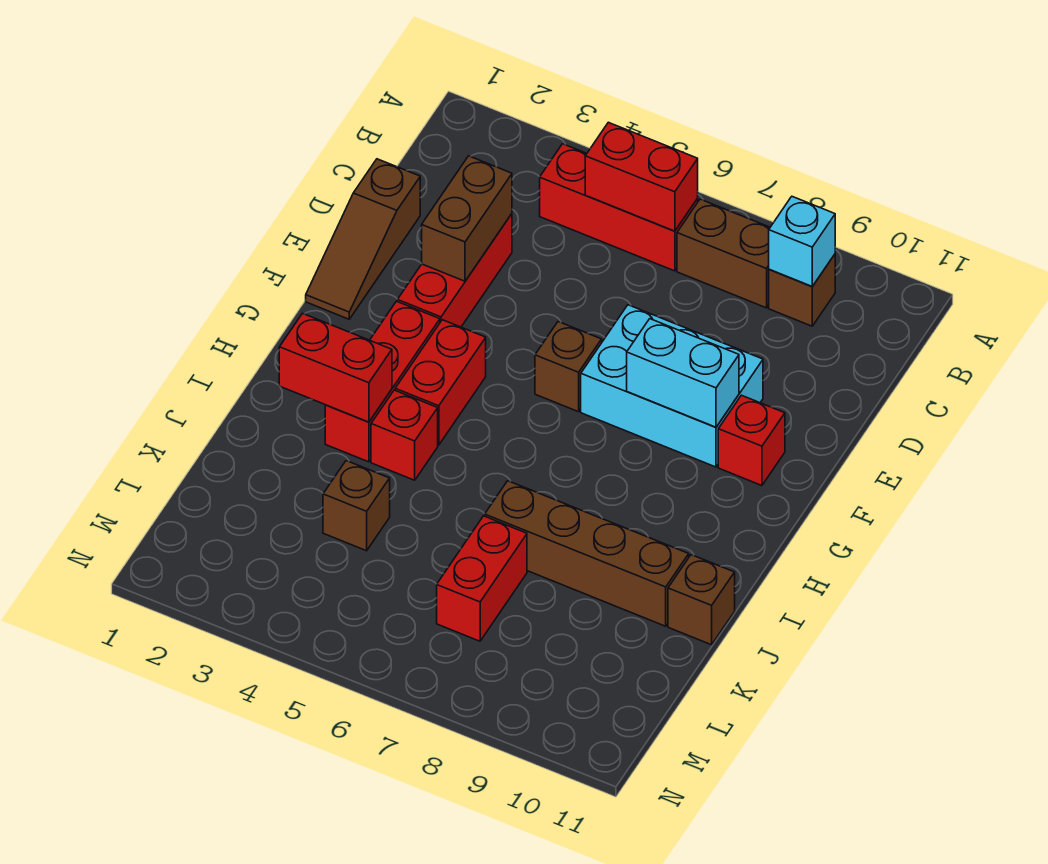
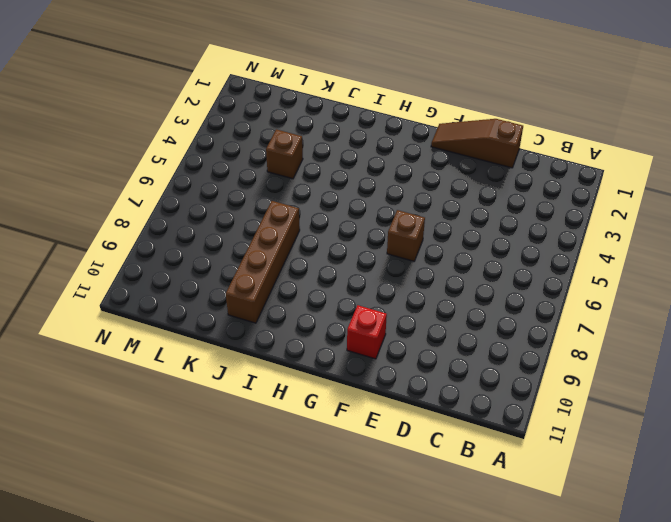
none -> red 1x3 brick [540,144,698,271]
none -> brown 1x2 brick [677,199,770,308]
none -> brown 1x1 brick [769,254,835,326]

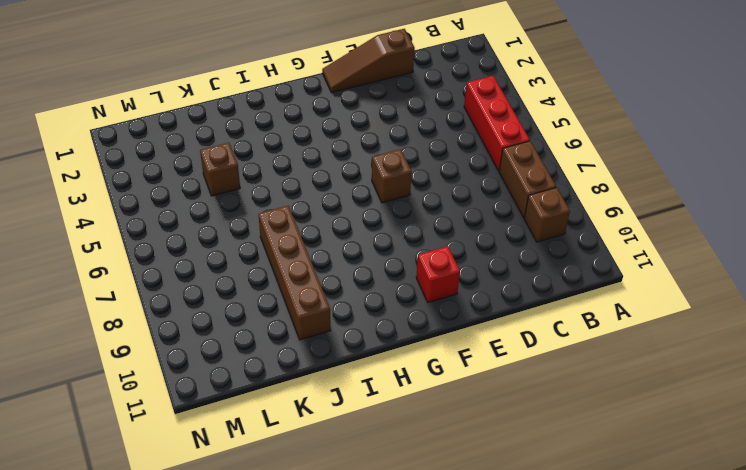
none -> red 1x3 brick [397,214,512,327]
none -> cyan 2x3 brick [581,305,763,467]
none -> red 1x3 brick [325,301,440,462]

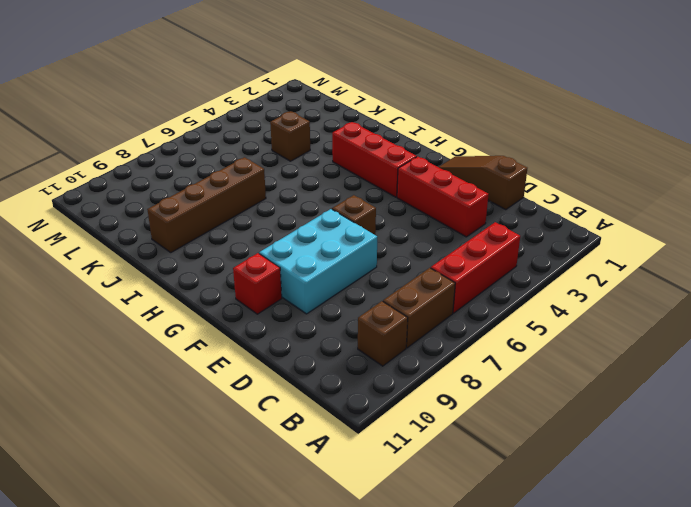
none -> red 1x2 brick [395,320,486,445]
none -> red 1x1 brick [371,390,438,480]
none -> brown 1x1 brick [668,555,735,645]

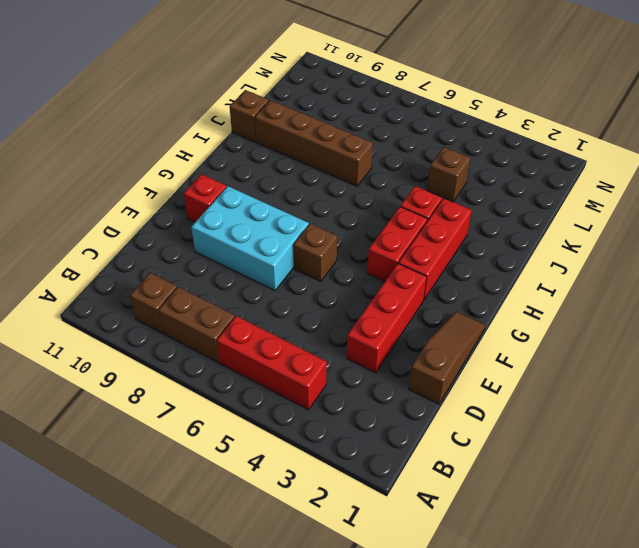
none -> red 1x2 brick [437,516,527,641]
none -> red 1x2 brick [585,122,698,231]
none -> cyan 1x1 brick [769,197,835,286]

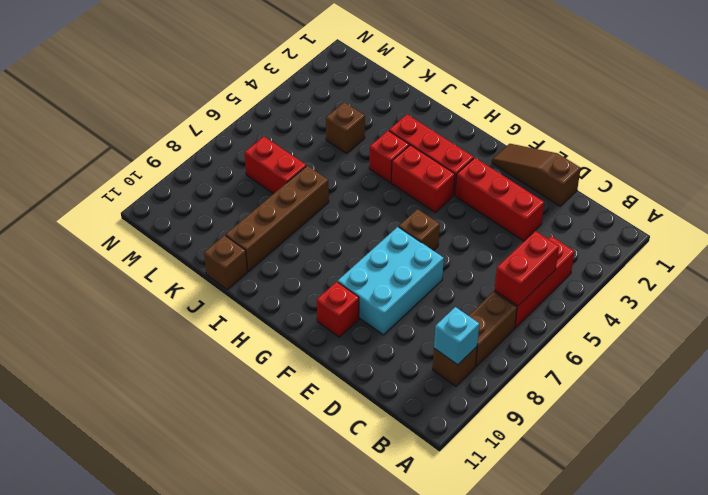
none -> brown 1x2 brick [422,156,512,281]
none -> cyan 1x2 brick [627,319,739,427]
none -> red 1x2 brick [279,313,392,422]

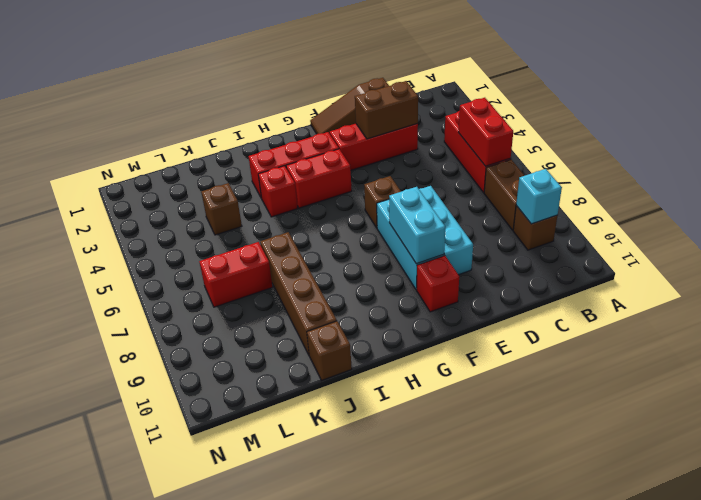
none -> red 1x2 brick [279,313,392,422]

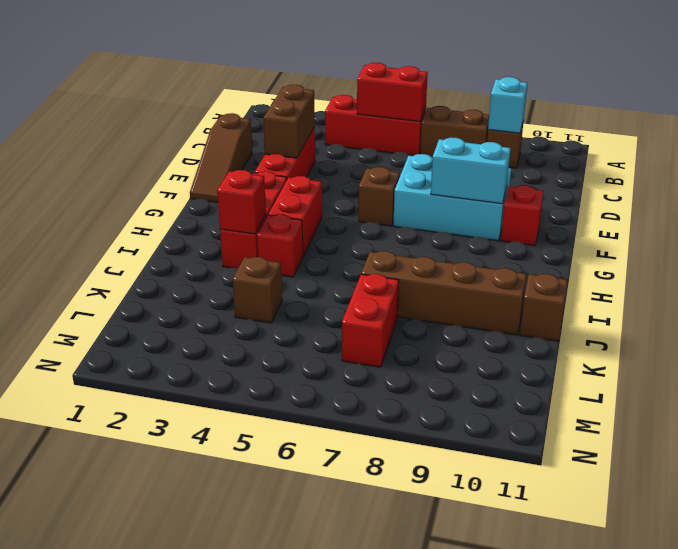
red 1x1 brick [217,170,266,234] -> red 1x2 brick [279,313,392,422]

